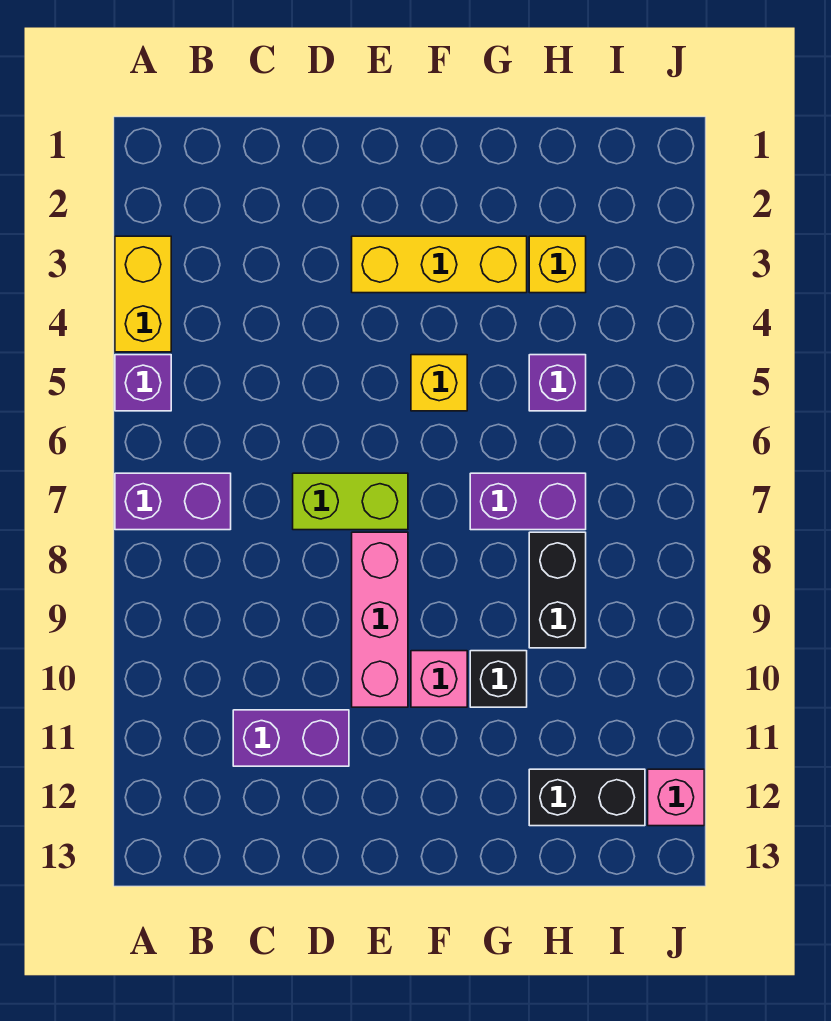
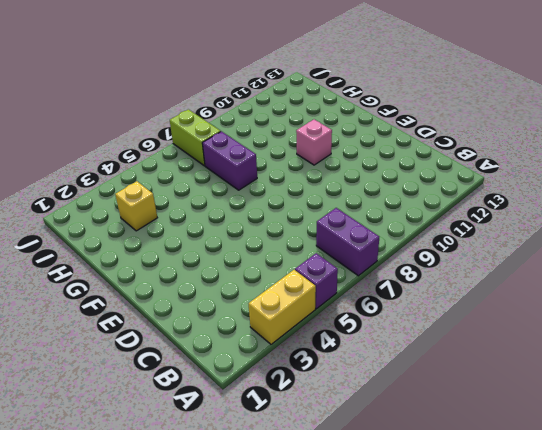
lime 1x2 brick [170,109,221,166] -> lime 1x2 brick moved to [293,473,408,530]
none -> purple 1x2 brick [233,710,349,766]
none -> yellow 1x3 brick [352,236,527,293]
none -> pink 1x3 brick [352,532,408,707]

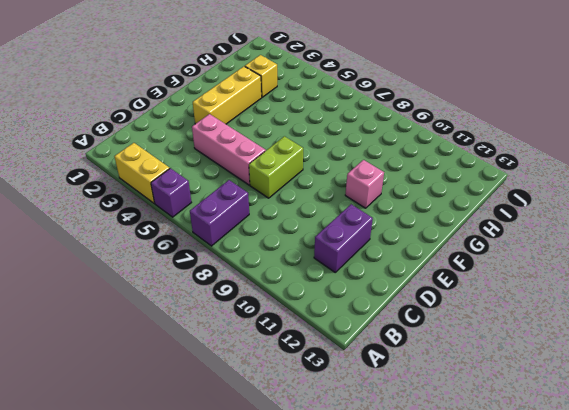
pink 1x3 brick [192,114,266,185] -> pink 1x3 brick moved to [352,532,408,707]
none -> yellow 1x1 brick [411,355,467,411]
none -> purple 1x2 brick [470,473,586,530]
none -> black 1x1 brick [470,651,527,707]

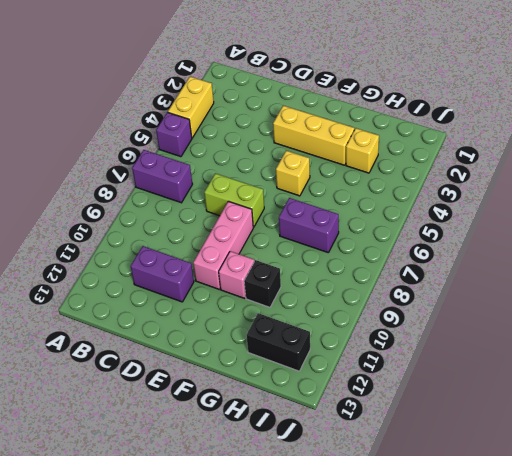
none -> purple 1x1 brick [529,355,586,411]
none -> black 1x2 brick [529,532,586,648]
none -> pink 1x1 brick [648,769,704,826]

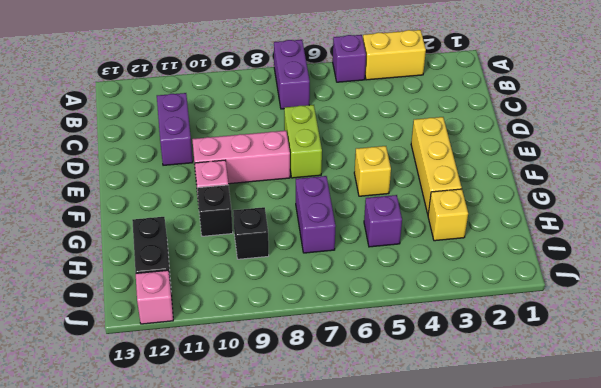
black 1x1 brick [233,207,269,259] -> black 1x2 brick [529,532,586,648]

